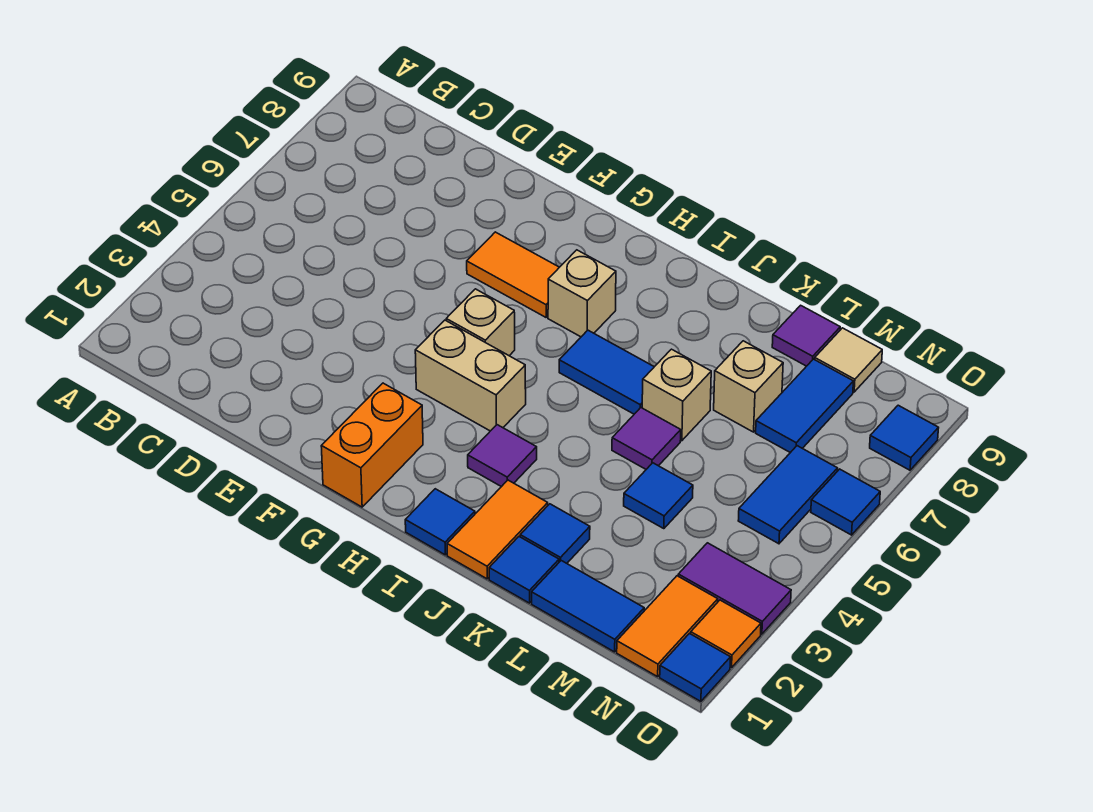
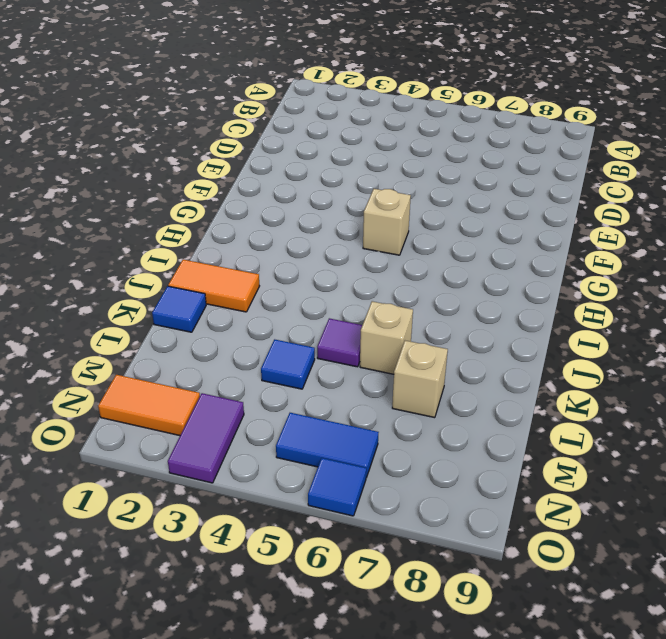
none -> orange 1x2 tile [467,232,559,317]
none -> orange 1x2 brick [321,383,423,507]
none -> tan 1x2 brick [415,320,526,431]

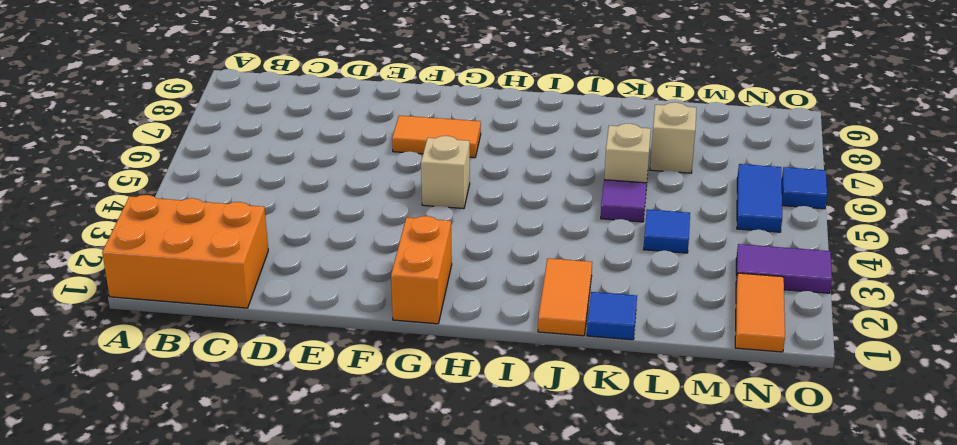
orange 2x3 brick [102,195,268,308] -> none
none -> tan 1x2 brick [415,320,526,431]
none -> tan 1x1 brick [548,250,616,337]
none -> blue 1x1 tile [405,489,475,555]

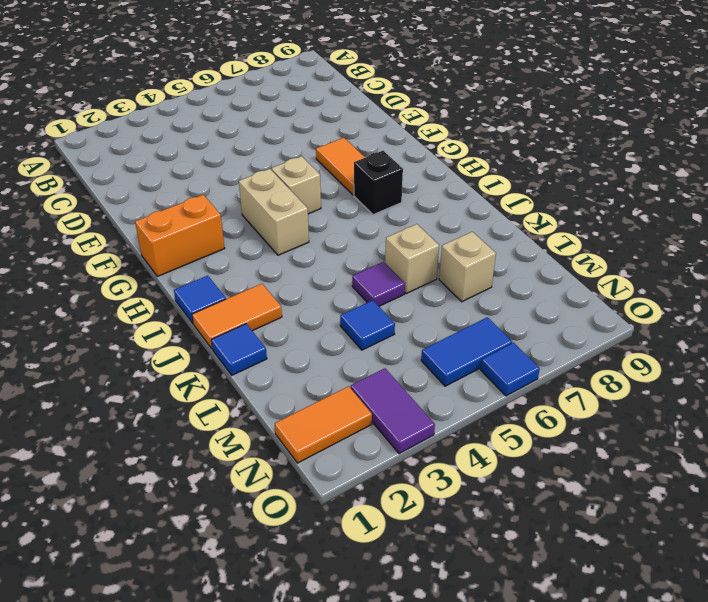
black 1x1 brick [354,151,403,215] -> tan 1x1 brick [548,250,616,337]
none -> purple 1x1 tile [468,425,537,487]
none -> blue 1x2 tile [559,330,654,414]
none -> blue 1x1 tile [520,504,590,563]

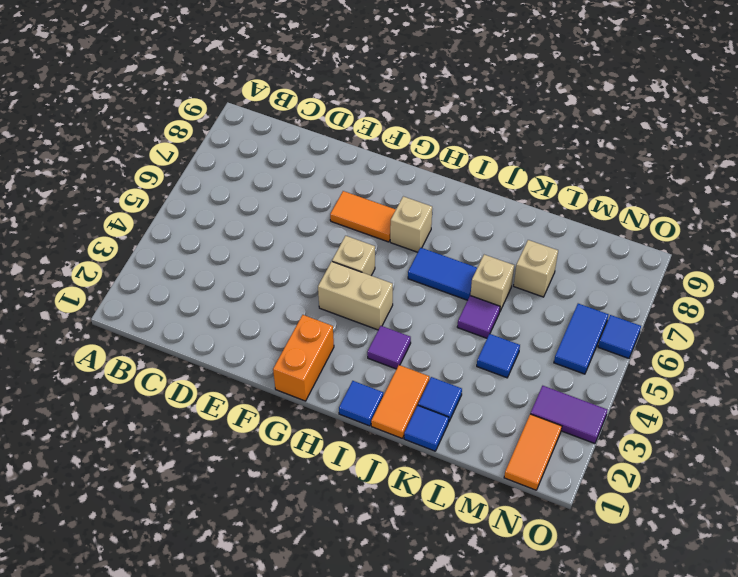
none -> blue 1x2 tile [532,561,644,652]
none -> purple 1x1 tile [772,305,840,366]
none -> blue 1x2 tile [756,359,853,453]

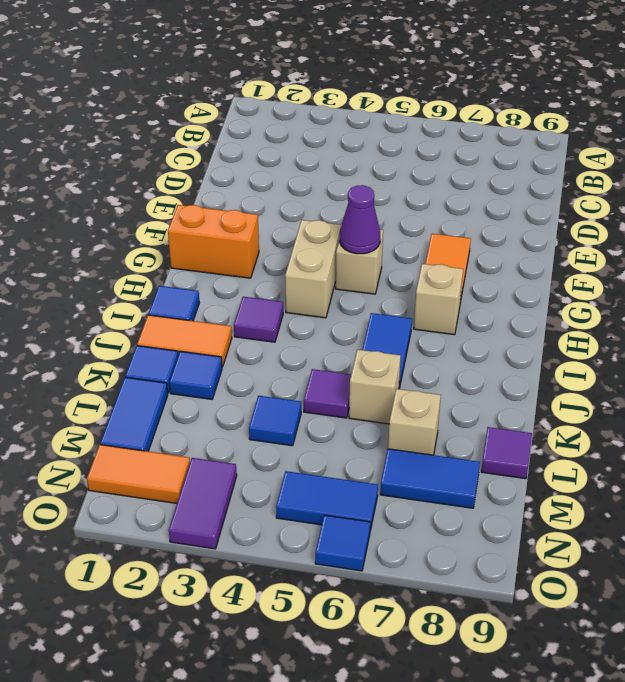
purple 1x1 cone [340,185,380,254] -> none
none -> tan 1x1 tile [815,328,882,392]
none -> blue 1x1 tile [660,634,731,701]
none -> orange 1x1 tile [691,600,761,668]

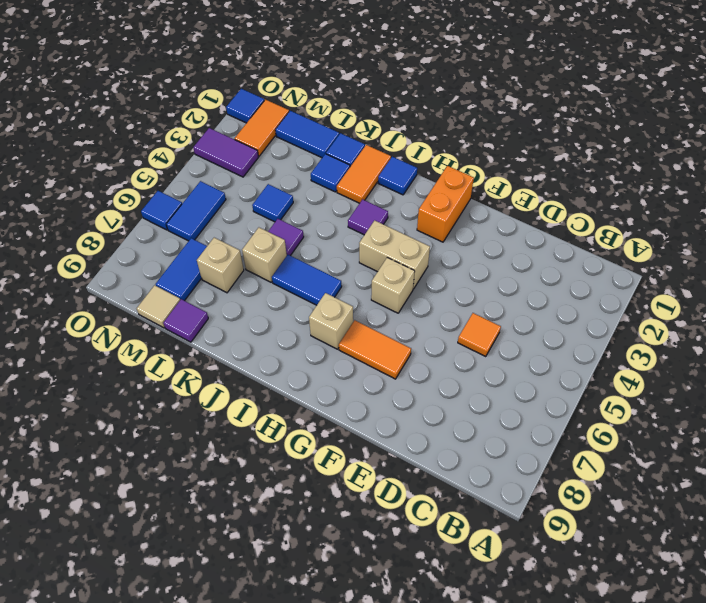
orange 1x1 tile [458,313,501,357] -> orange 1x1 tile moved to [691,600,761,668]
none -> blue 1x1 tile [870,405,938,470]

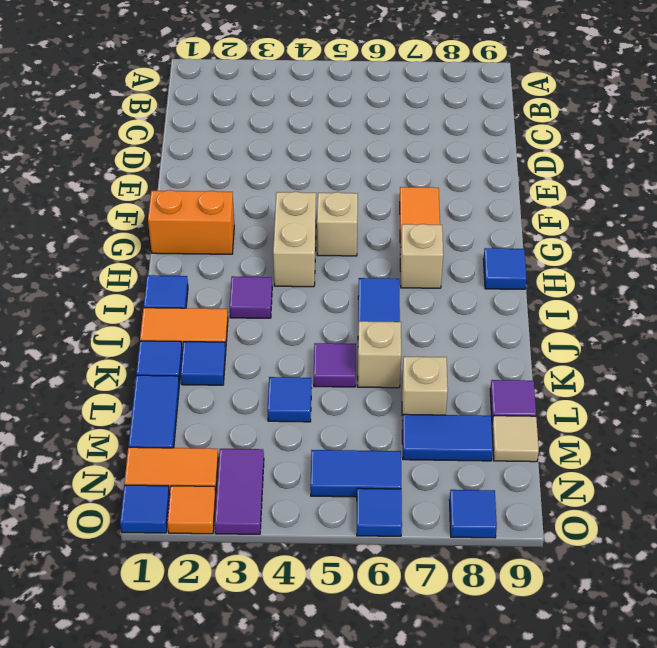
blue 1x1 tile [483,248,526,289] -> none

